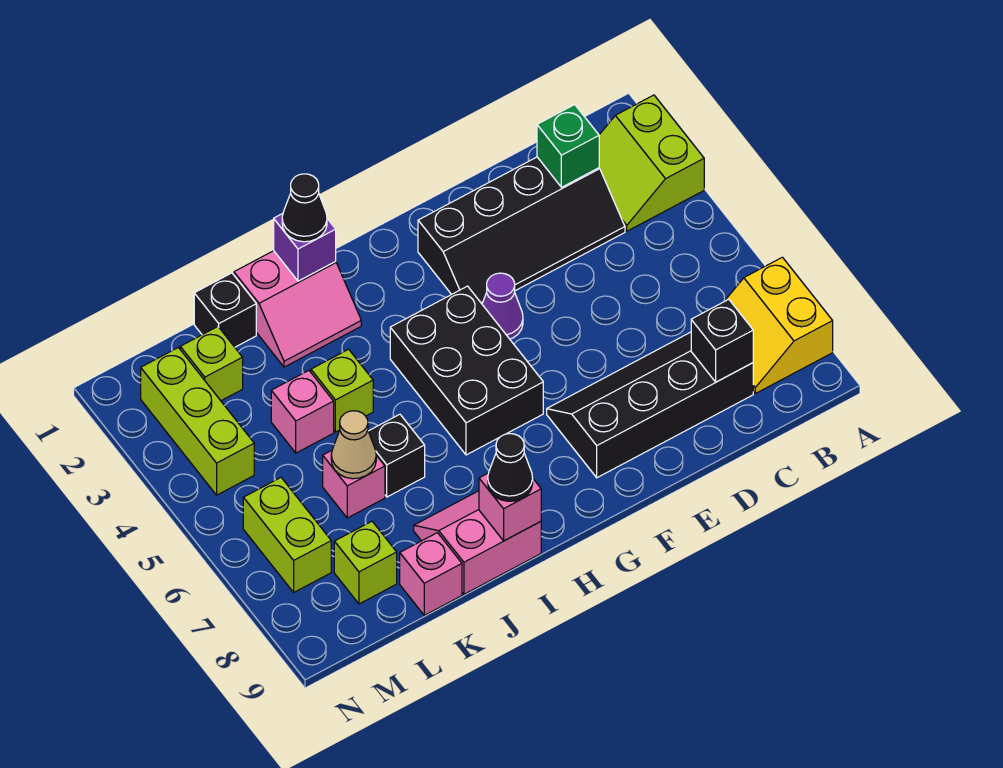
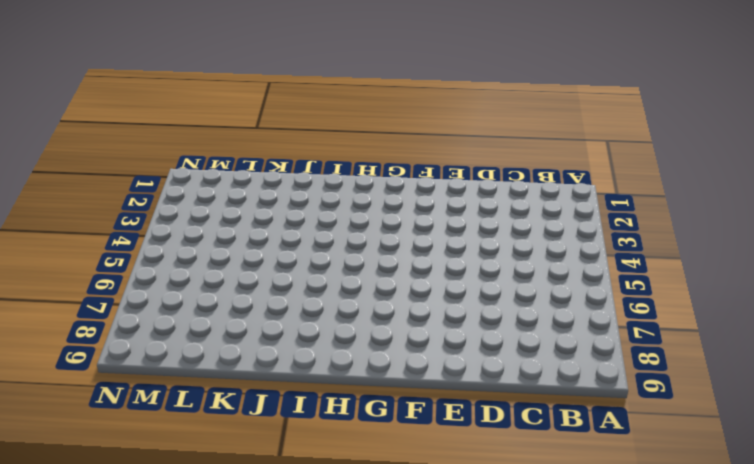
none -> lime 2x2 slope [599,95,704,231]
none -> yellow 2x2 slope [724,257,833,394]
none -> black 2x4 slope [418,157,625,304]

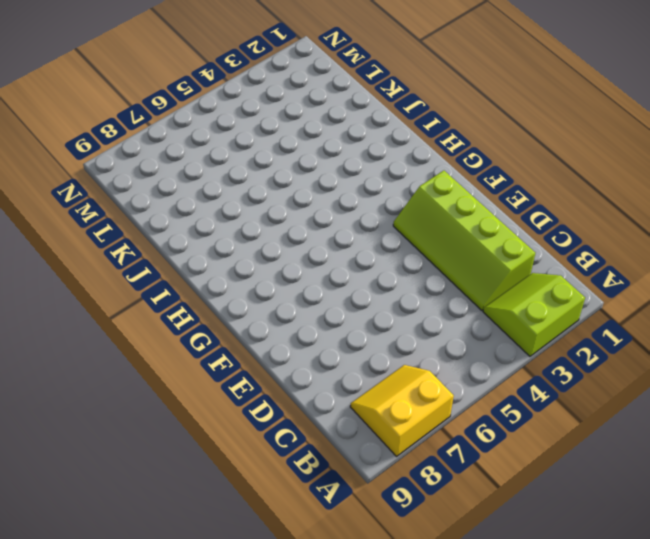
lime 2x4 slope [393,171,535,310] -> black 2x4 slope [418,157,625,304]
none -> black 2x4 slope [547,332,753,478]
none -> purple 1x1 cone [482,273,523,339]
none -> black 2x3 brick [390,286,543,455]

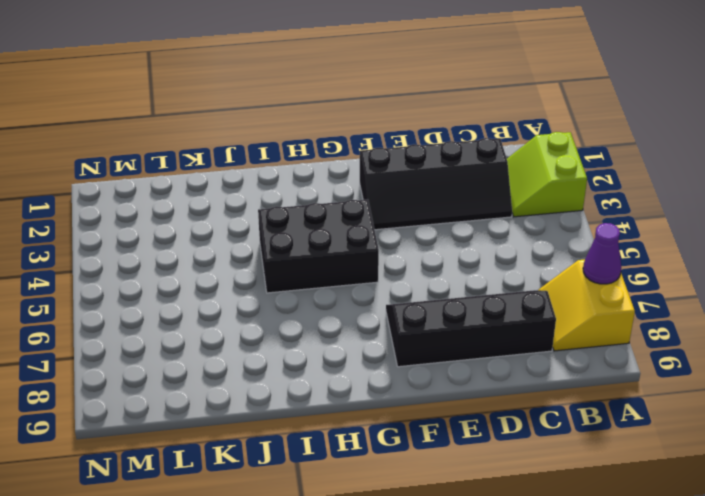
purple 1x1 cone [583,223,621,284] -> purple 1x1 cone moved to [482,273,523,339]
black 2x3 brick [258,200,379,293] -> black 2x3 brick turned to [390,286,543,455]
none -> pink 2x2 slope [234,251,361,367]
none -> pink 2x2 slope [414,491,541,594]
none -> lime 1x1 brick [311,349,373,432]

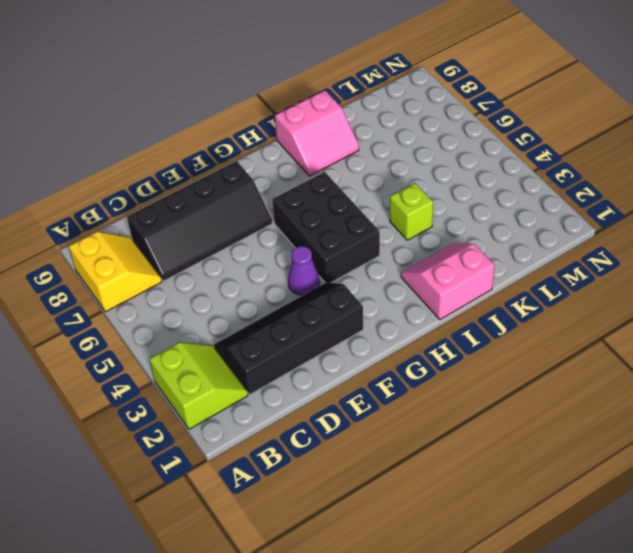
none -> black 1x1 brick [368,414,425,497]
none -> black 1x1 brick [194,273,256,347]
none -> pink 1x1 brick [271,371,334,453]

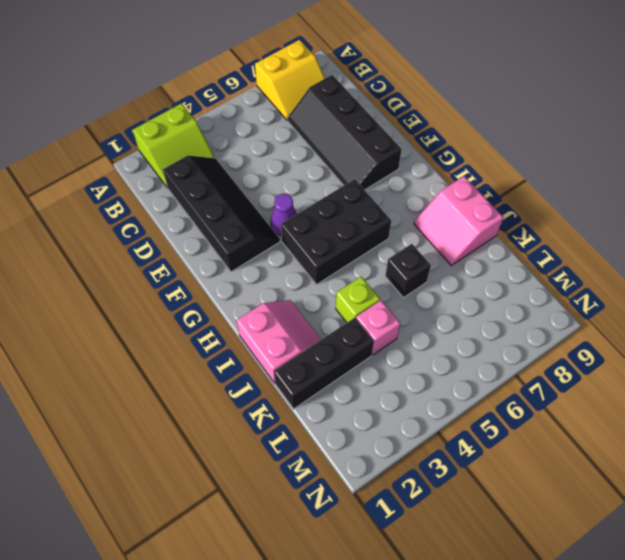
black 1x3 brick [274,318,374,409] -> black 1x1 brick [194,273,256,347]
none -> pink 1x1 brick [323,451,385,518]
none -> pink 1x1 brick [400,533,462,615]
none -> lime 1x1 brick [180,327,243,401]

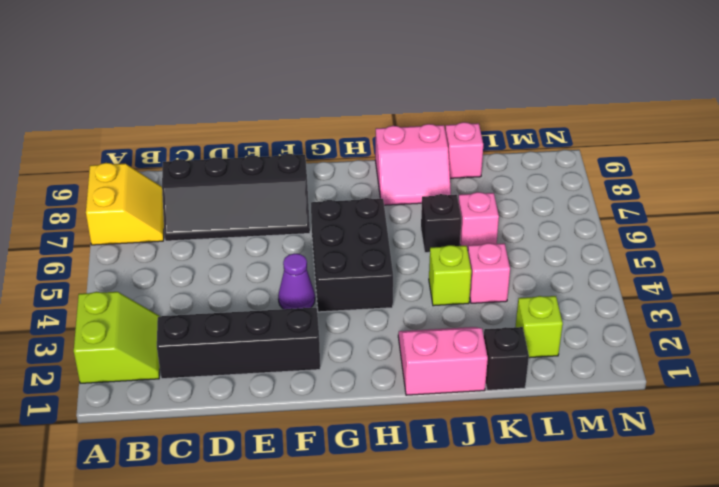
none -> lime 1x1 brick [334,521,397,604]
none -> lime 1x3 brick [141,348,254,495]
none -> lime 1x2 brick [243,478,331,592]

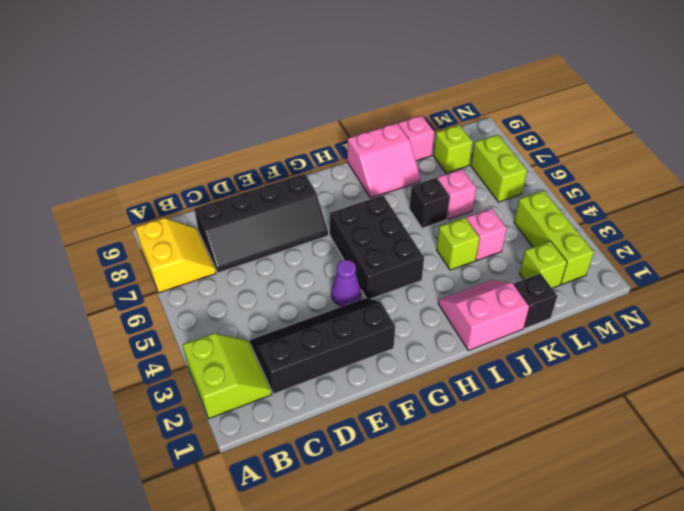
none -> green 1x1 brick [537,105,599,187]
none -> black 1x1 brick [691,299,753,382]
none -> purple 1x1 brick [274,213,336,281]

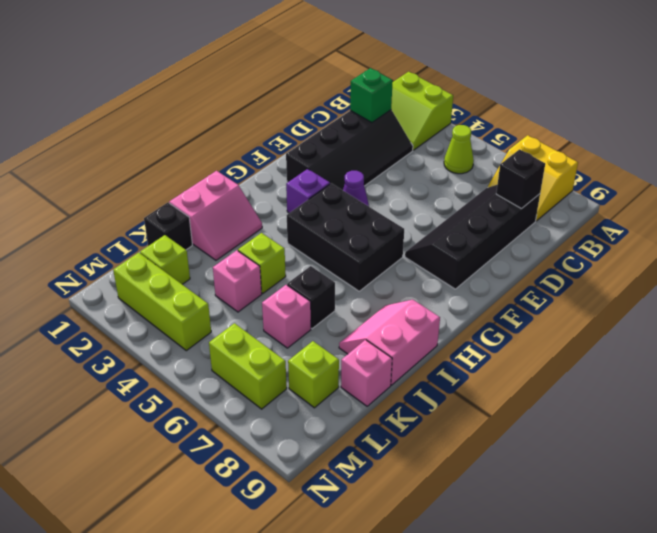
lime 1x1 cone [444,125,474,174] -> none
purple 1x1 brick [286,169,330,213] -> purple 1x1 brick moved to [274,213,336,281]
none -> pink 1x1 brick [479,473,541,541]
none -> tan 1x1 cone [331,411,376,479]
none -> black 1x1 cone [282,174,327,242]

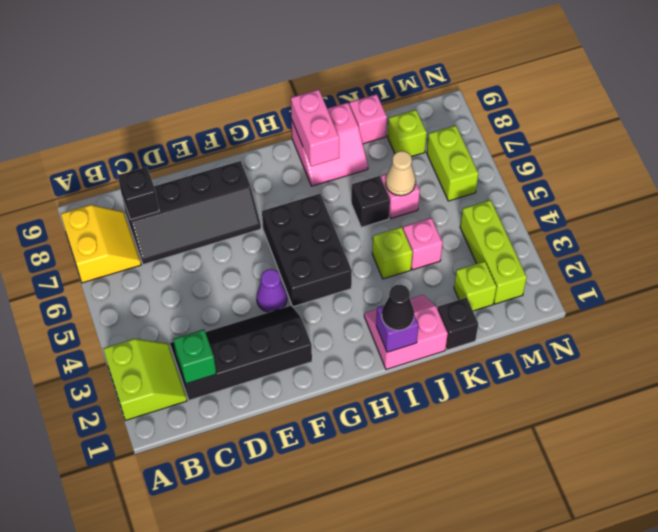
pink 1x2 brick [291,90,339,166] -> pink 1x1 brick [479,473,541,541]
none -> black 1x1 cone [488,434,533,501]

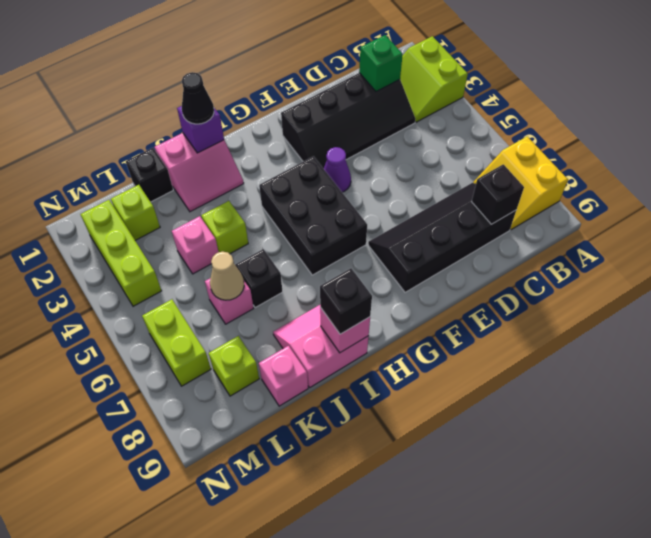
black 1x1 brick [320,268,372,334] -> black 1x1 cone [488,434,533,501]

